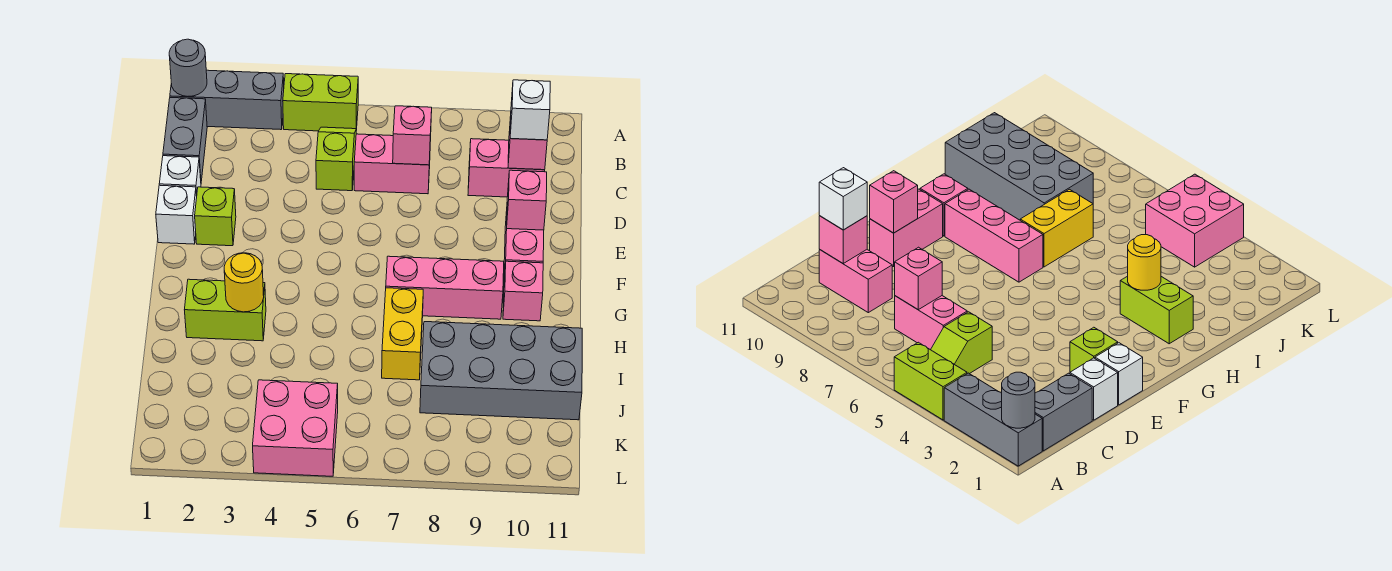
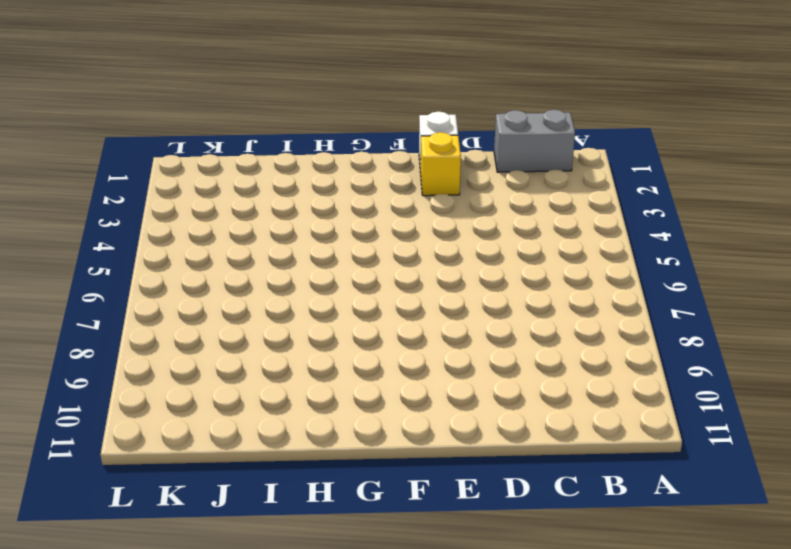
yellow 1x1 brick [421,132,461,196] -> lime 1x1 brick [195,187,236,246]
none -> grey 1x3 brick [170,70,284,130]
none -> lime 1x2 brick [283,74,358,131]
none -> lime 1x2 slope [316,127,356,191]

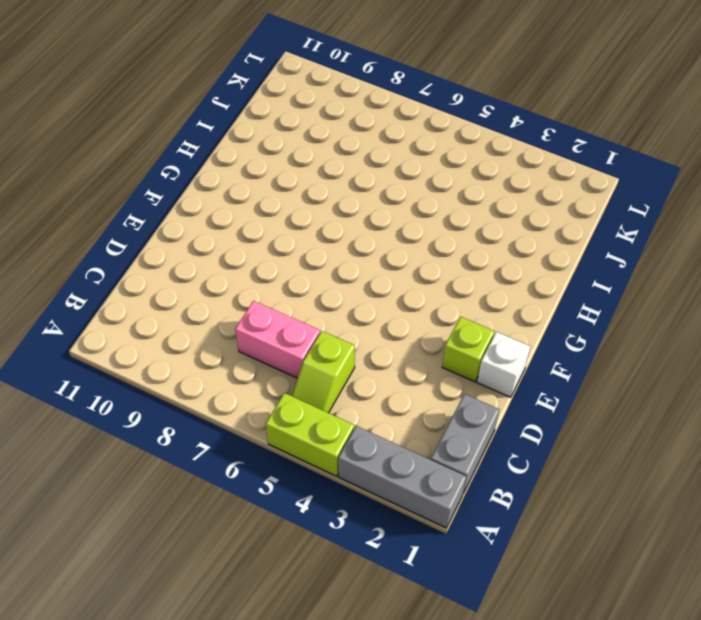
none -> pink 1x2 brick [468,139,545,197]
none -> white 1x1 brick [159,156,201,196]
none -> pink 1x2 brick [504,211,544,278]

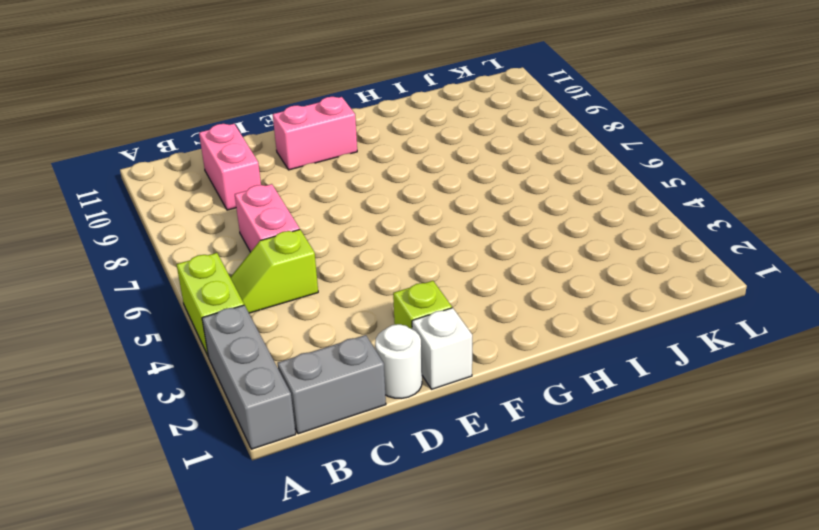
white 1x1 round brick [375,324,422,398] -> white 1x1 brick [159,156,201,196]
none -> pink 1x3 brick [386,256,504,319]
none -> pink 1x1 brick [503,261,543,321]
none -> lime 1x2 brick [185,279,266,341]

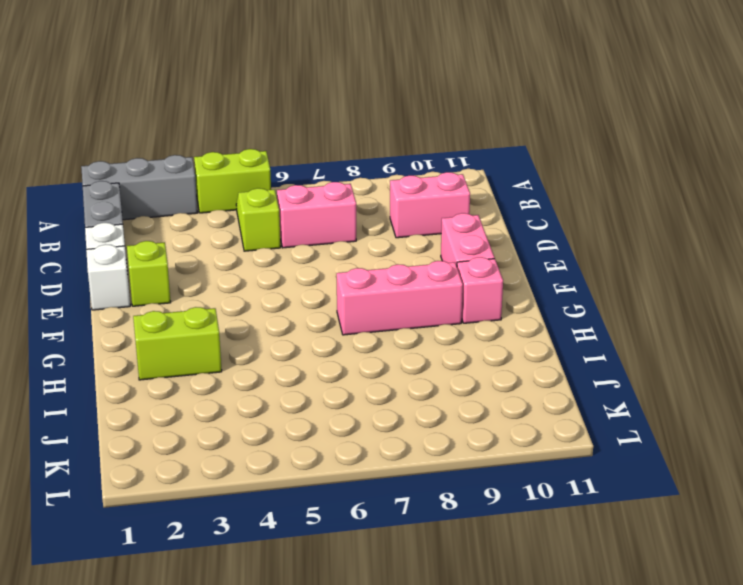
none -> yellow 1x2 brick [382,288,423,380]
none -> grey 2x4 brick [420,322,582,420]
none -> pink 2x2 brick [253,380,338,476]

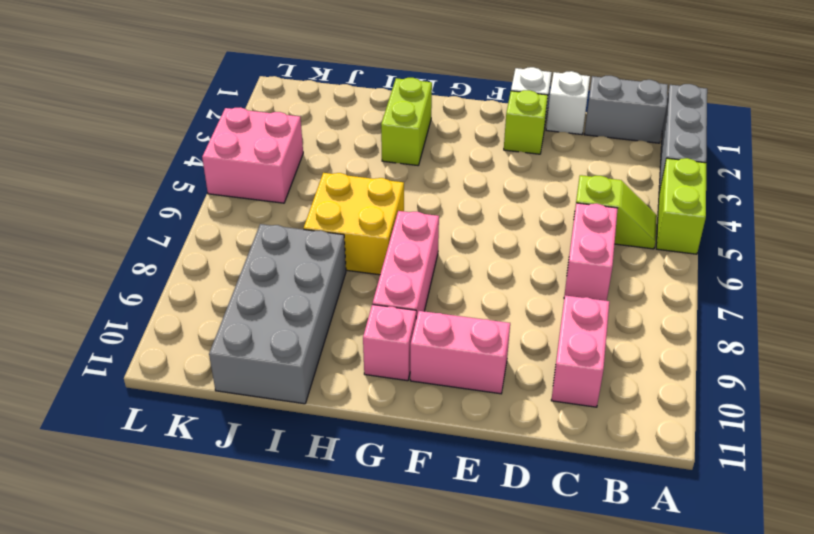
yellow 2x2 brick [303,173,404,275] -> yellow 1x2 brick [382,288,423,380]
none -> grey 1x1 round brick [169,39,207,97]
none -> pink 1x1 brick [393,106,432,165]
none -> pink 1x1 brick [508,117,547,170]

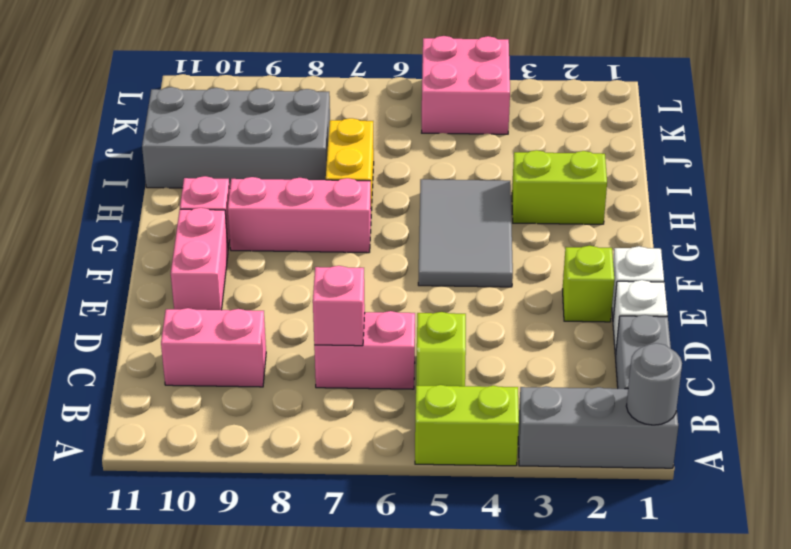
grey 2x3 tile [418,179,513,287] -> none
none -> pink 1x1 brick [508,117,547,170]
none -> pink 1x1 brick [507,170,547,230]
none -> yellow 1x1 round brick [224,253,264,312]

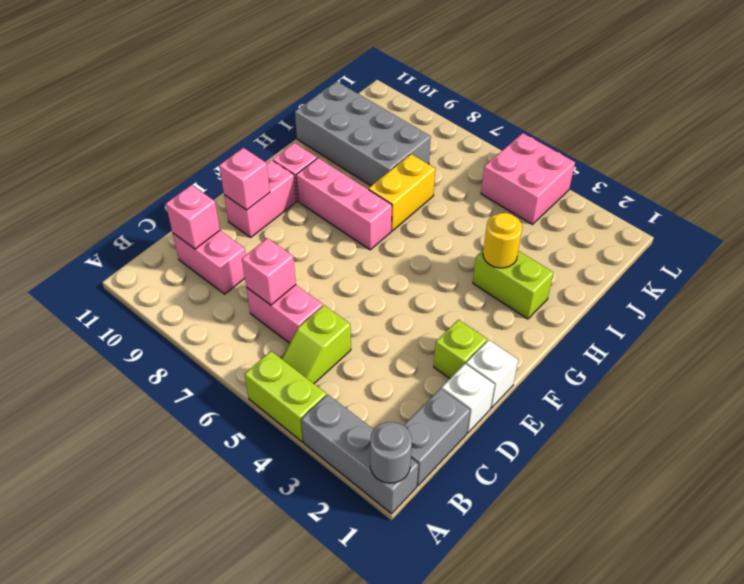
none -> white 1x1 brick [510,80,550,140]

